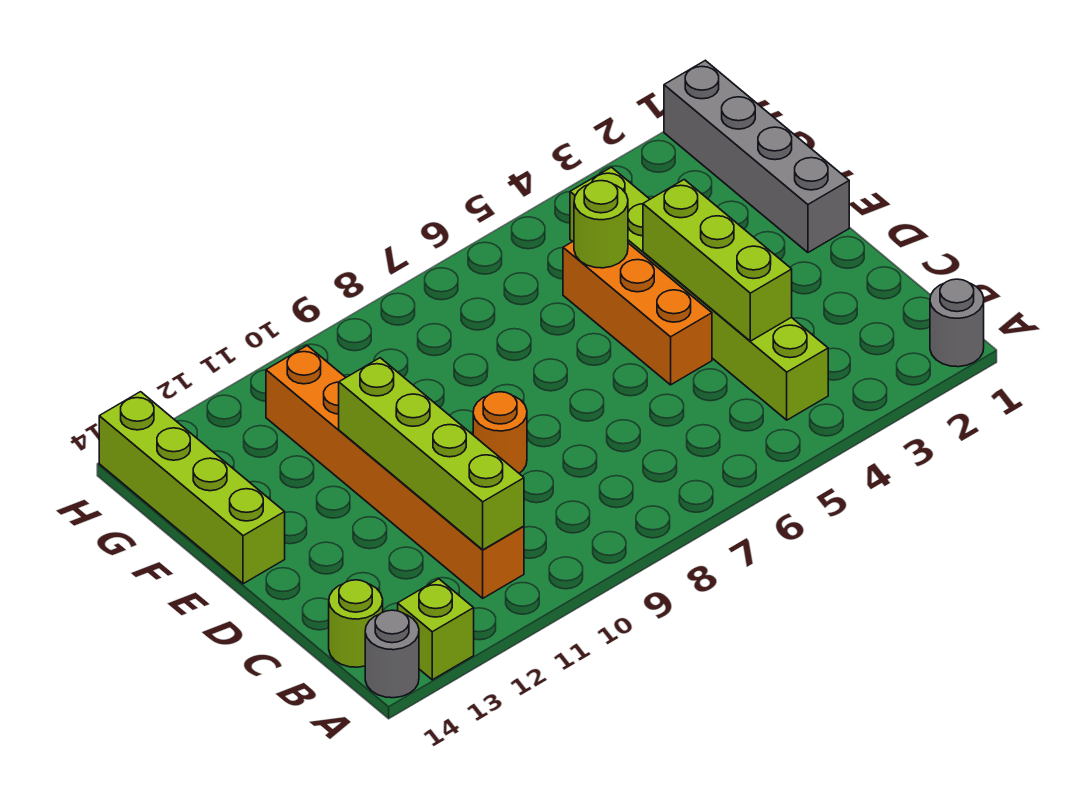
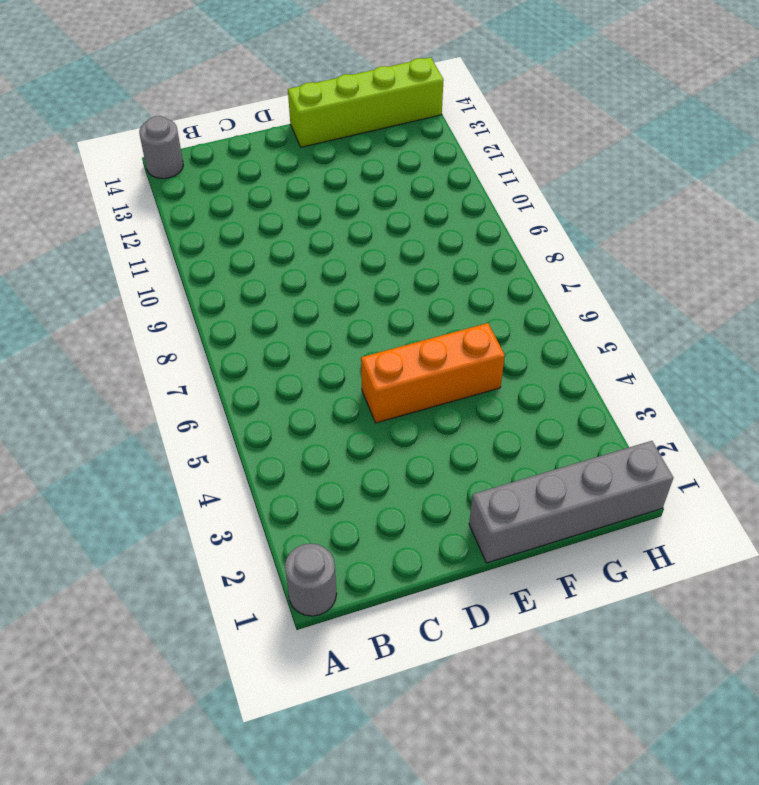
none -> lime 1x1 brick [398,579,474,680]
none -> lime 1x6 brick [570,167,828,420]
none -> orange 1x6 brick [266,346,524,598]

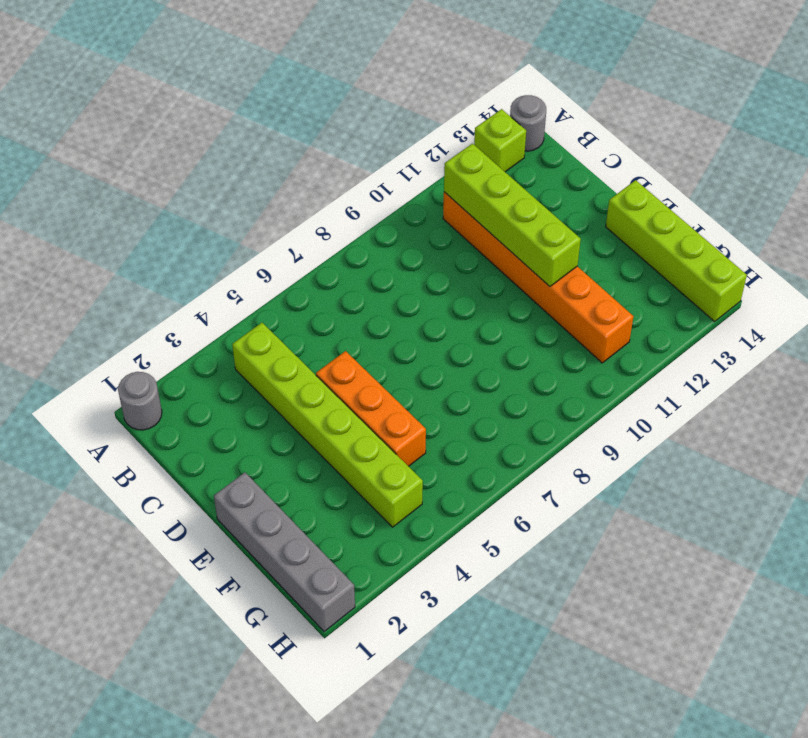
none -> lime 1x1 round brick [329,580,383,667]
none -> orange 1x1 round brick [473,392,527,473]
none -> lime 1x3 brick [643,180,792,341]

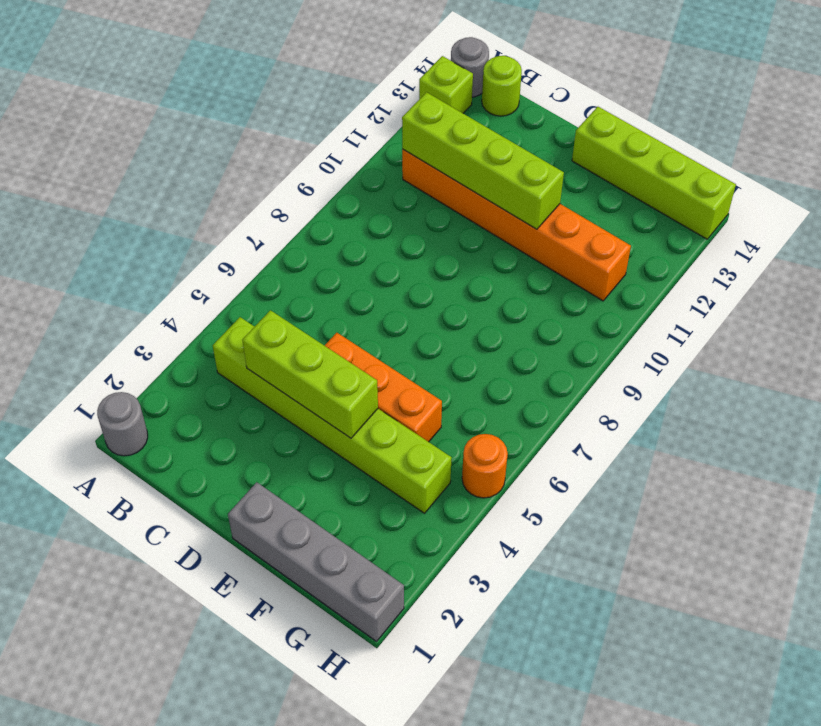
orange 1x1 round brick [462,434,508,498] -> orange 1x1 round brick moved to [473,392,527,473]
none -> lime 1x1 round brick [574,181,628,268]

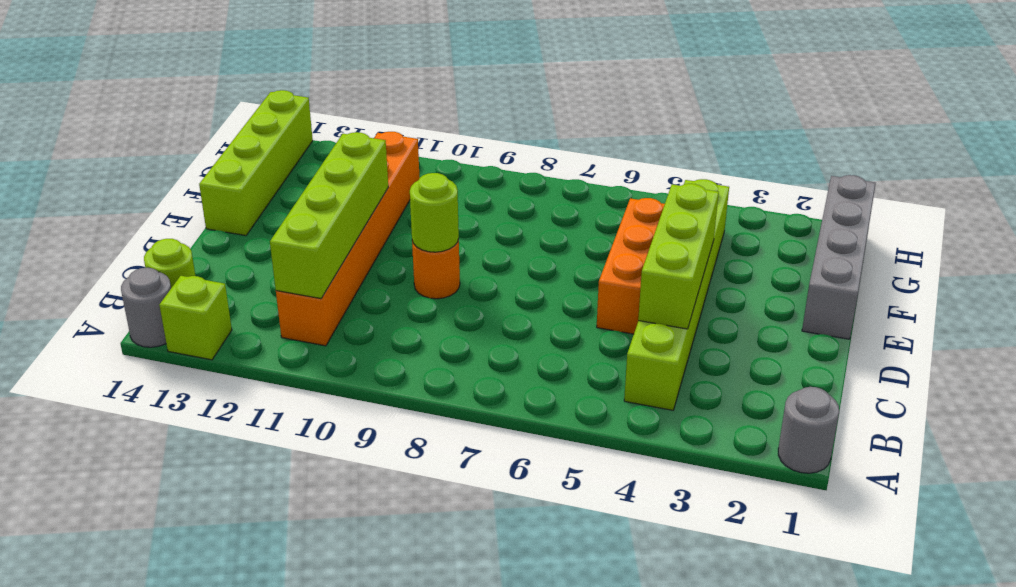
lime 1x1 round brick [410,173,459,252] -> lime 1x1 round brick moved to [574,181,628,268]

